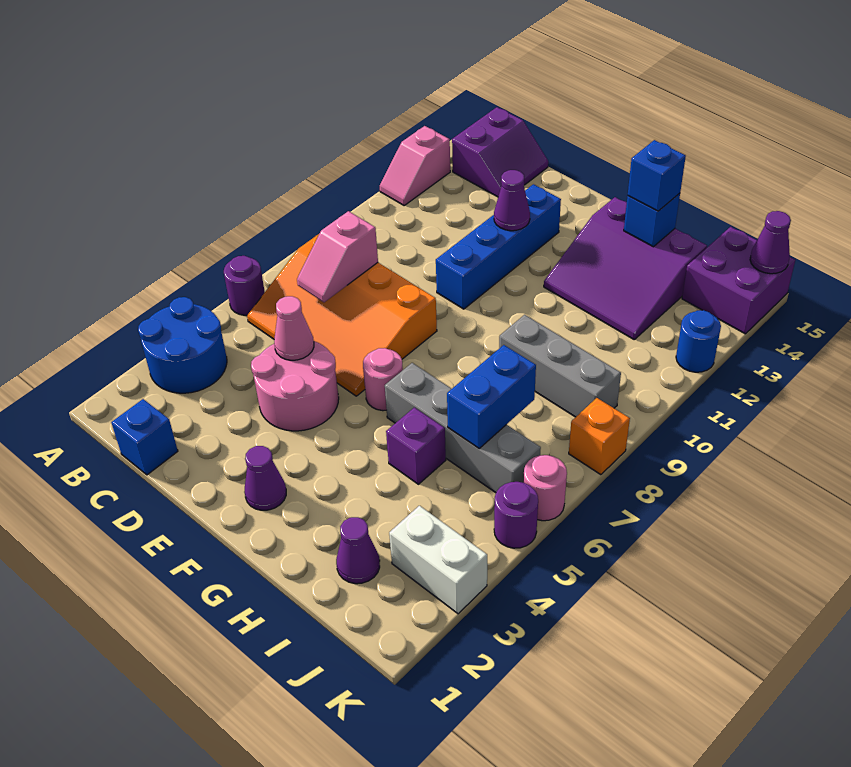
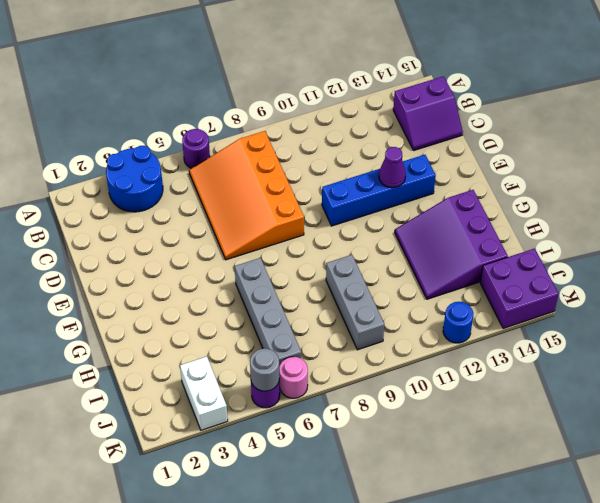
grey 1x1 round brick [250,348,280,391] -> none
none -> pink 1x2 slope [380,126,450,205]
none -> blue 1x1 brick [111,399,178,475]
none -> pink 2x2 round brick [251,341,339,431]

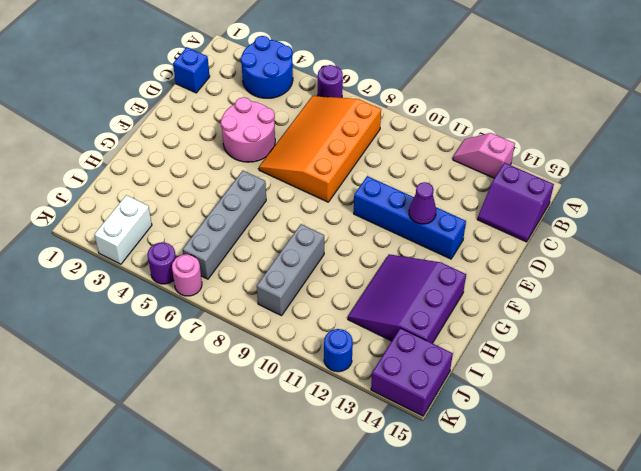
none -> purple 1x1 cone [244,446,286,510]
none -> pink 1x1 round brick [363,348,403,411]
none -> purple 1x1 brick [386,407,446,484]

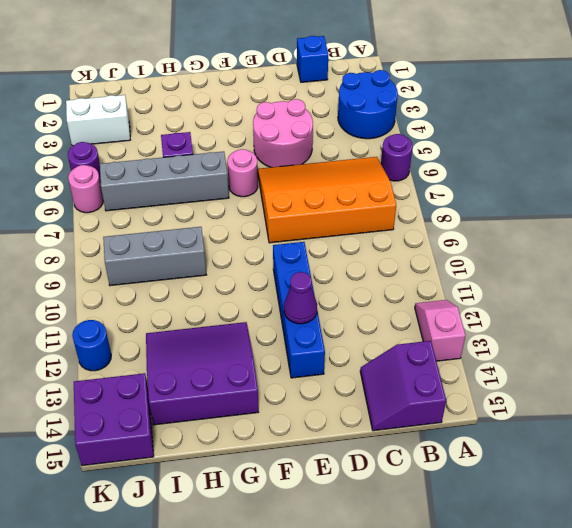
none -> purple 1x1 cone [244,446,286,510]
none -> purple 1x1 cone [336,517,380,584]
none -> orange 1x1 brick [569,398,630,475]

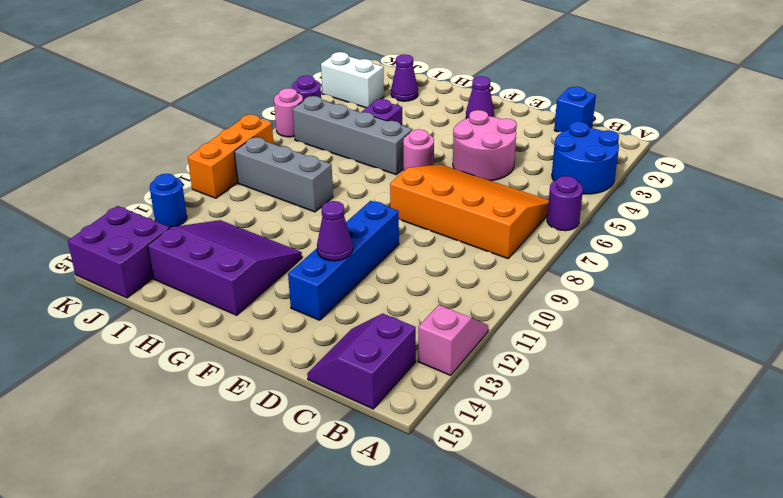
orange 1x3 brick [188,115,274,198] -> orange 1x1 brick [569,398,630,475]
none -> pink 1x2 slope [297,211,378,302]
none -> pink 1x1 cone [274,296,314,360]
none -> blue 1x1 brick [624,193,680,247]

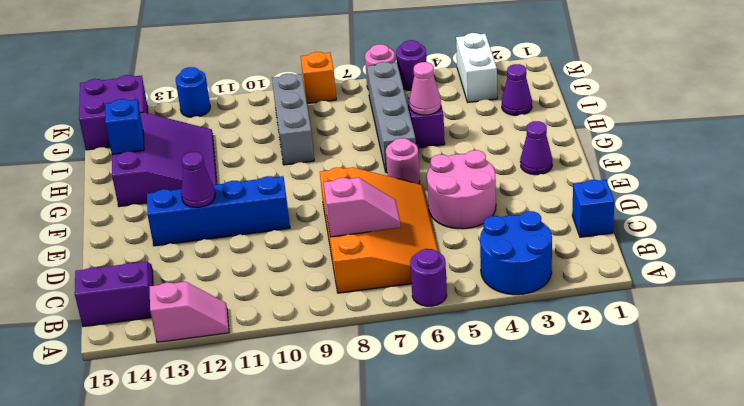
pink 1x1 cone [409,62,441,115] -> pink 1x1 cone moved to [274,296,314,360]
none -> blue 1x2 brick [447,345,536,448]
none -> purple 1x1 cone [750,211,791,274]
none -> blue 1x1 brick [628,140,686,211]

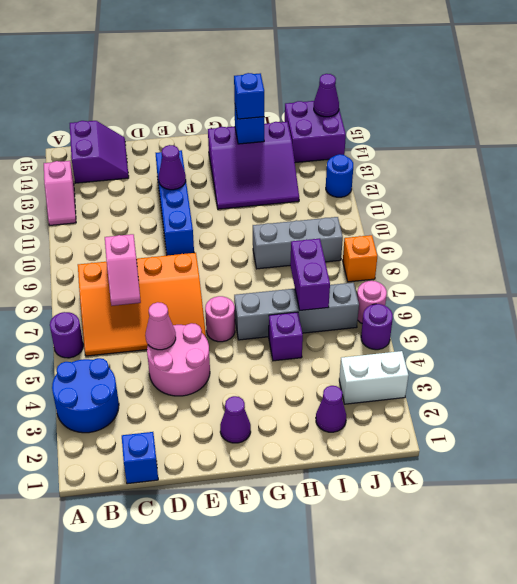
purple 1x2 brick [290,239,330,311] -> blue 1x2 brick [447,345,536,448]

